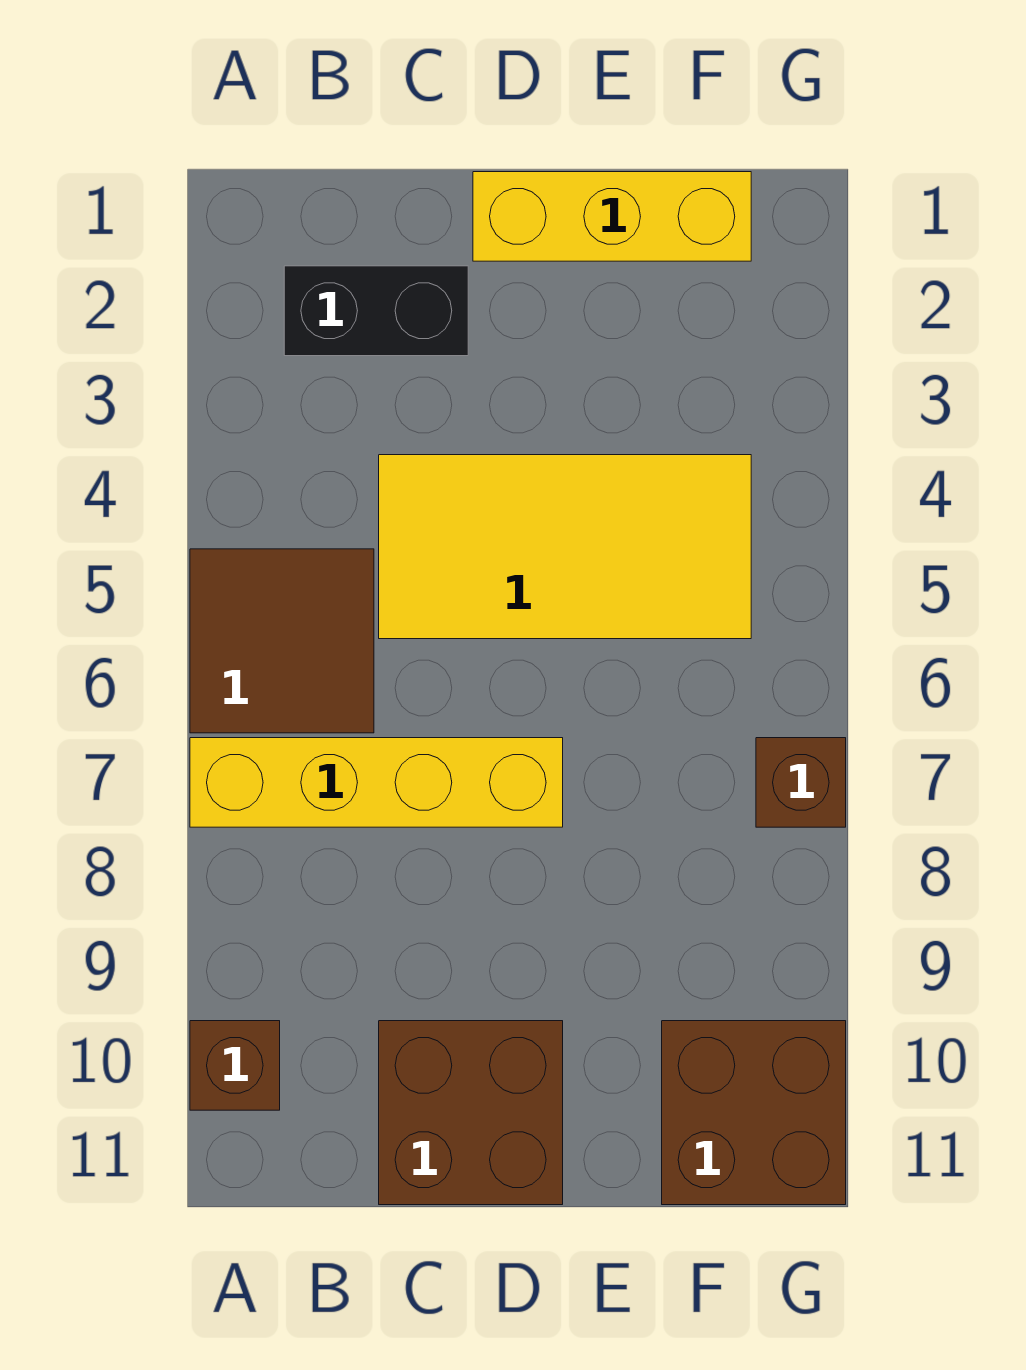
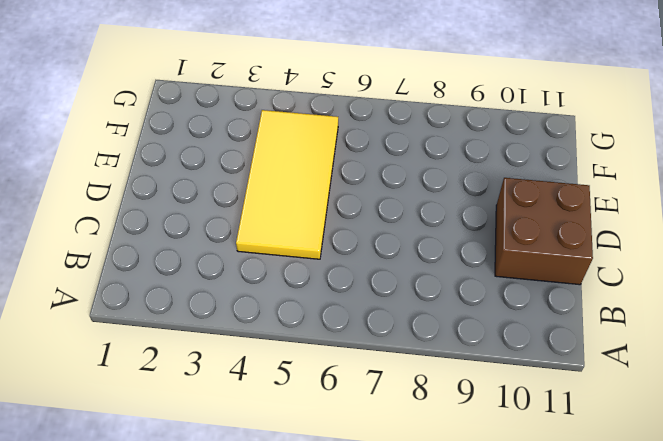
none -> brown 2x2 tile [190,549,374,733]
none -> yellow 1x4 brick [190,738,563,827]

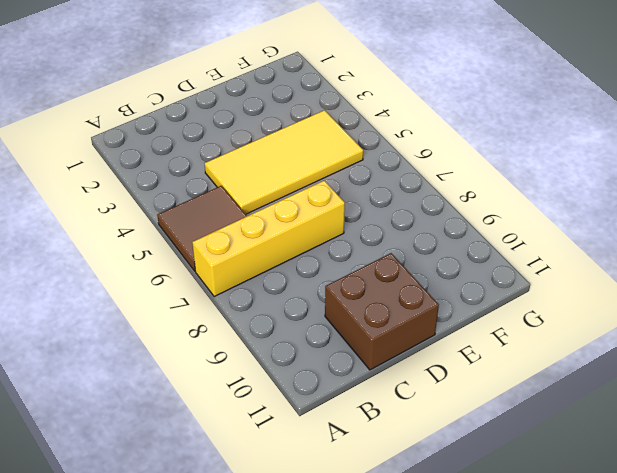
none -> brown 1x1 brick [190,1021,280,1110]
none -> black 1x2 brick [284,266,468,356]

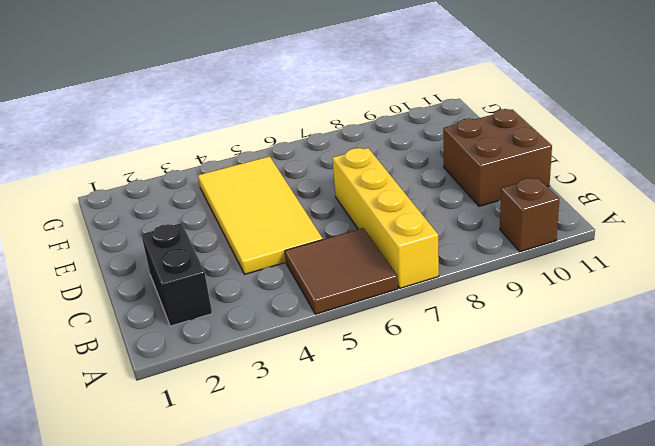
none -> yellow 1x3 brick [473,172,751,261]
none -> brown 2x2 brick [662,1021,846,1205]

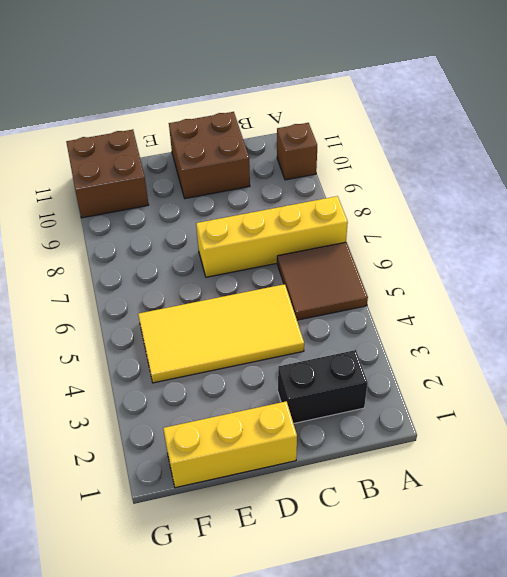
none -> brown 1x1 brick [756,738,846,827]

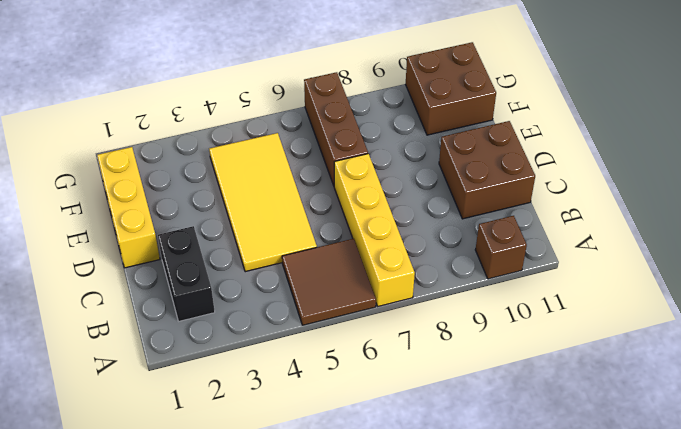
brown 1x3 brick [304,72,368,186] -> brown 1x1 brick [756,738,846,827]

